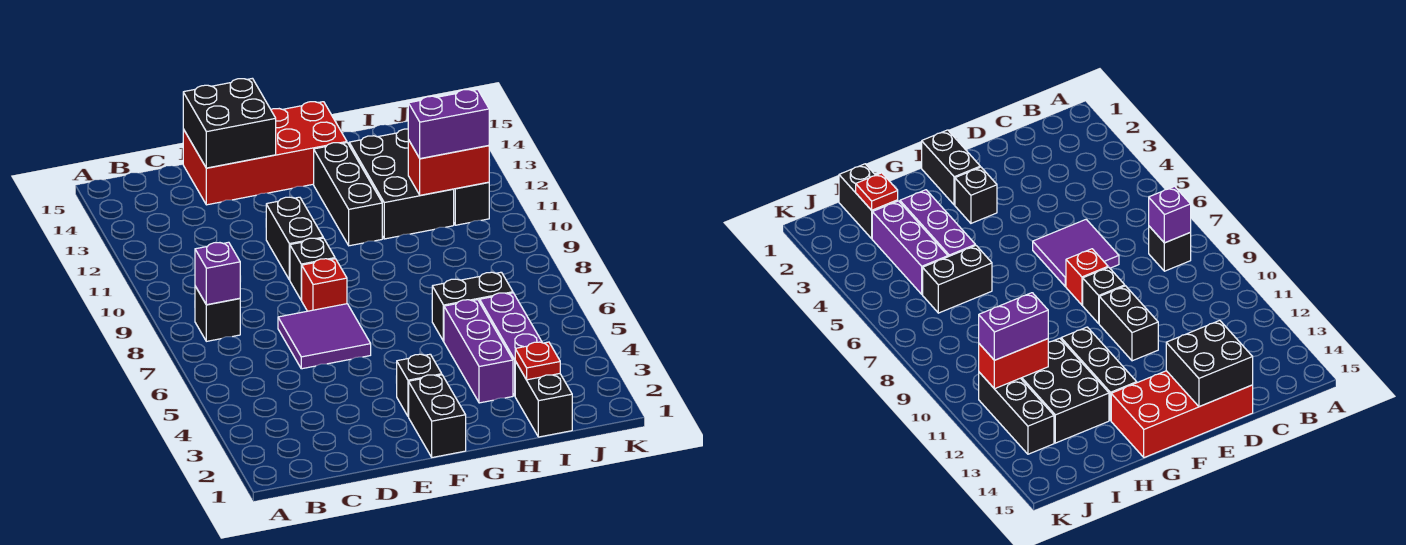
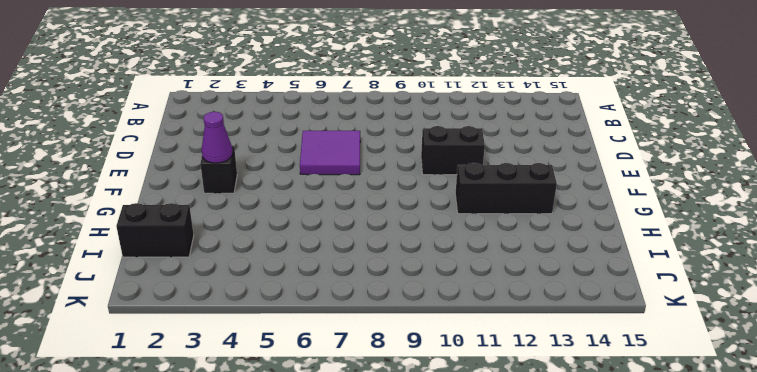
purple 1x1 cone [202,112,233,163] -> none
none -> black 1x1 brick [195,286,240,341]
none -> red 2x4 brick [183,102,347,205]
none -> red 1x1 brick [302,259,347,311]

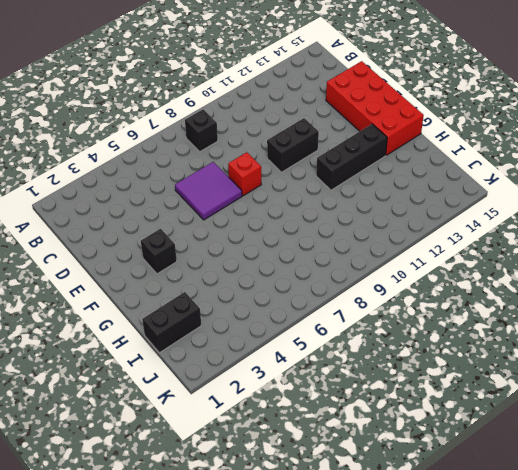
none -> black 1x1 brick [290,238,335,300]
none -> black 1x2 brick [409,375,466,457]
none -> purple 1x3 brick [444,300,513,403]

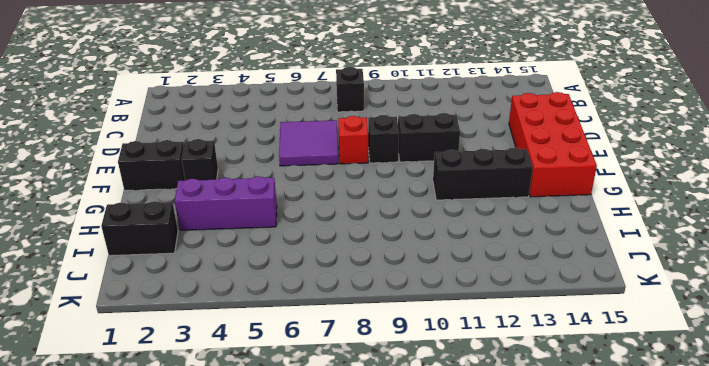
none -> black 1x2 brick [432,272,513,341]
none -> black 2x3 brick [349,129,454,239]
none -> purple 1x3 brick [480,293,542,396]

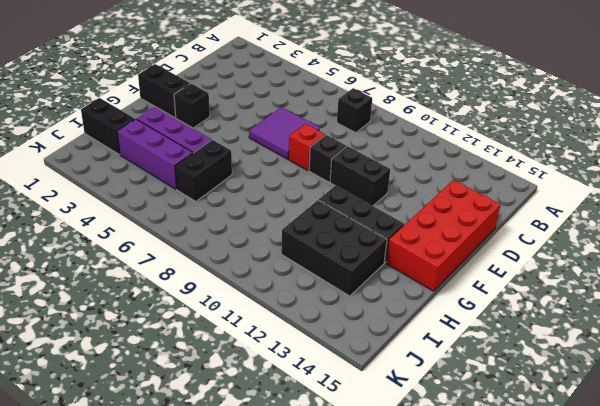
none -> black 1x3 brick [454,182,489,225]
none -> purple 1x1 brick [195,242,240,305]
none -> black 2x2 brick [183,78,276,168]

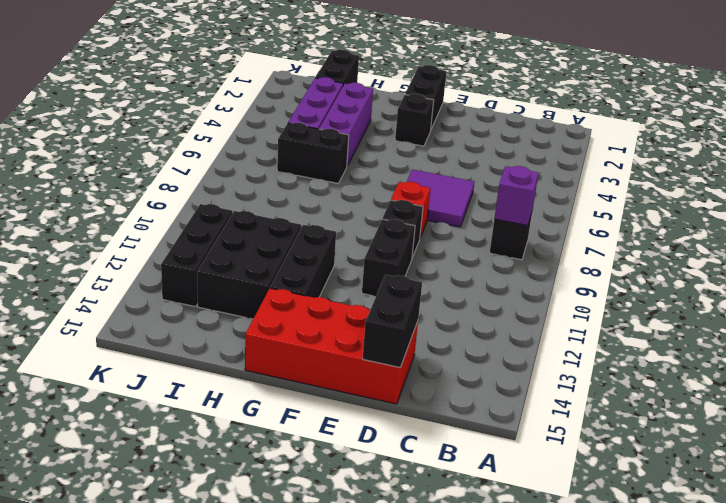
black 1x2 brick [363,275,422,368] -> black 2x2 brick [183,78,276,168]
none -> red 1x1 plate [515,342,560,380]
none -> red 1x2 brick [408,140,489,195]
none -> purple 1x2 brick [408,89,489,159]

